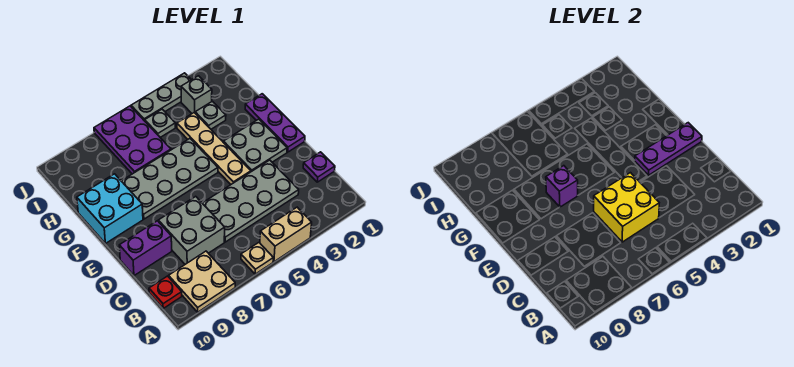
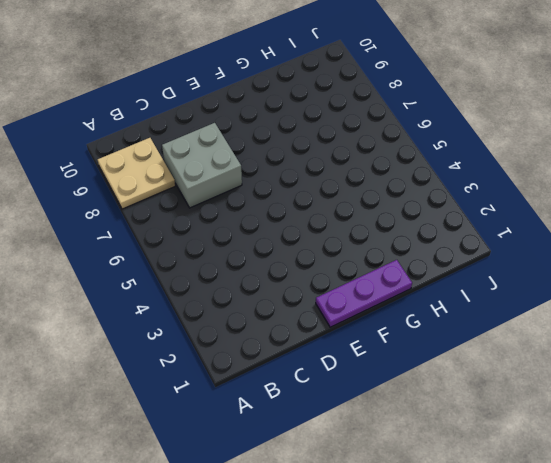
none -> tan 1x2 brick [260,207,312,262]
none -> tan 1x1 plate [241,243,273,274]
none -> red 1x1 plate [149,276,182,308]

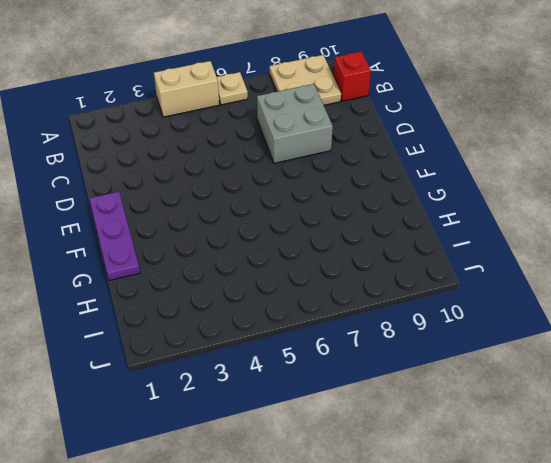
red 1x1 brick [334,52,371,101] -> red 1x1 plate [149,276,182,308]
none -> purple 1x1 plate [303,152,335,182]
none -> grey 2x4 plate [203,160,299,242]
none -> purple 1x2 brick [119,221,172,276]

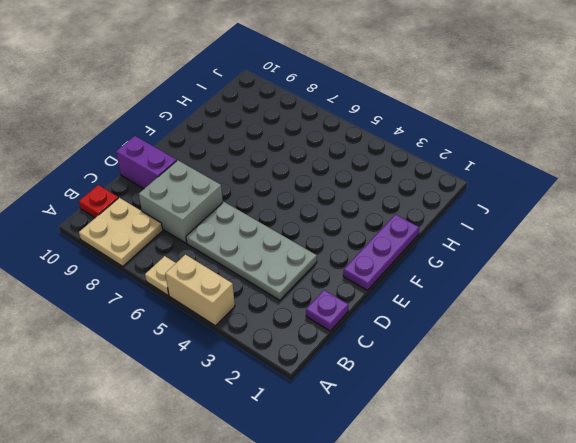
none -> grey 2x2 plate [223,119,287,172]
none -> tan 1x4 plate [177,113,251,184]
none -> grey 2x4 plate [122,139,218,219]

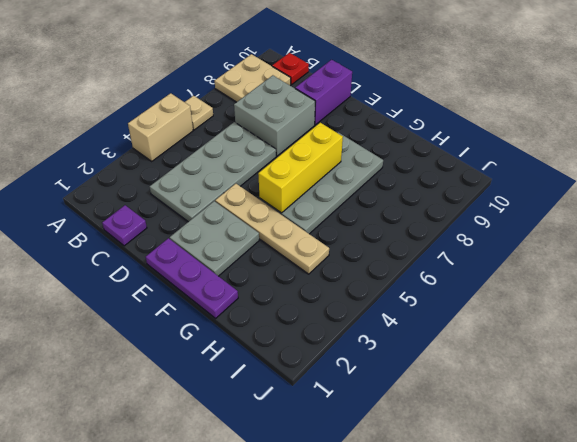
yellow 1x3 brick [258,123,343,213] -> purple 1x1 brick [546,166,578,207]
none -> cyan 2x2 brick [77,174,143,243]
none -> grey 1x1 plate [195,101,226,129]
none -> purple 2x3 plate [94,106,171,174]

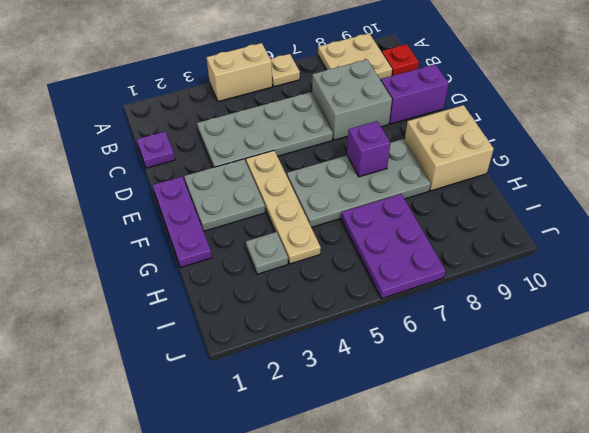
tan 2x2 brick [405,105,494,191] -> cyan 2x2 brick [77,174,143,243]
none -> grey 1x1 brick [181,76,212,113]
none -> grey 1x1 plate [145,109,175,137]
none -> grey 1x3 plate [131,73,191,121]

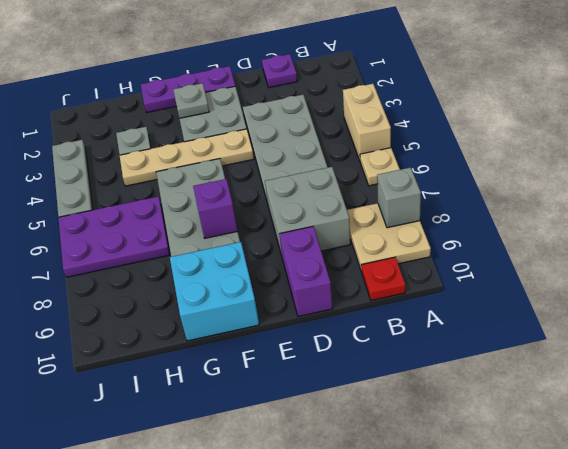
grey 1x1 brick [377,167,421,228] -> grey 1x1 brick moved to [181,76,212,113]
grey 1x1 plate [173,83,209,118] -> grey 1x1 plate moved to [145,109,175,137]
none -> yellow 2x2 brick [594,173,659,242]
none -> purple 1x3 plate [635,123,702,175]

